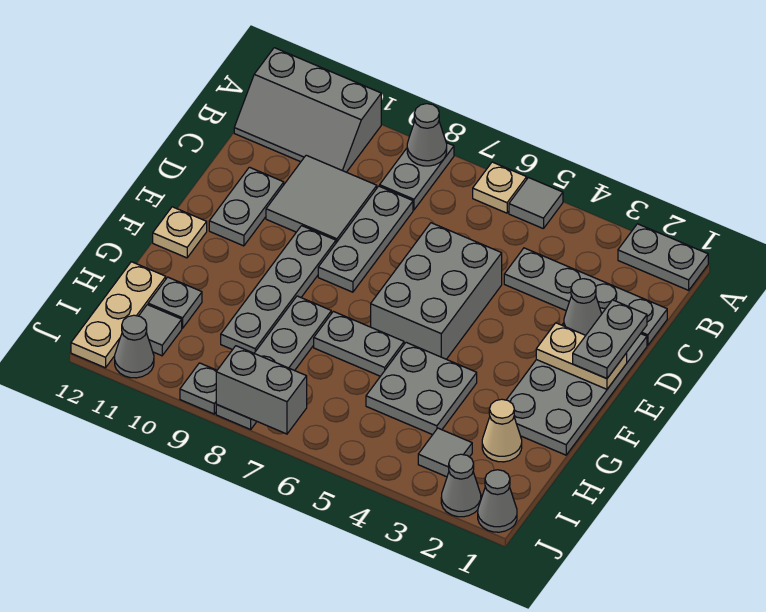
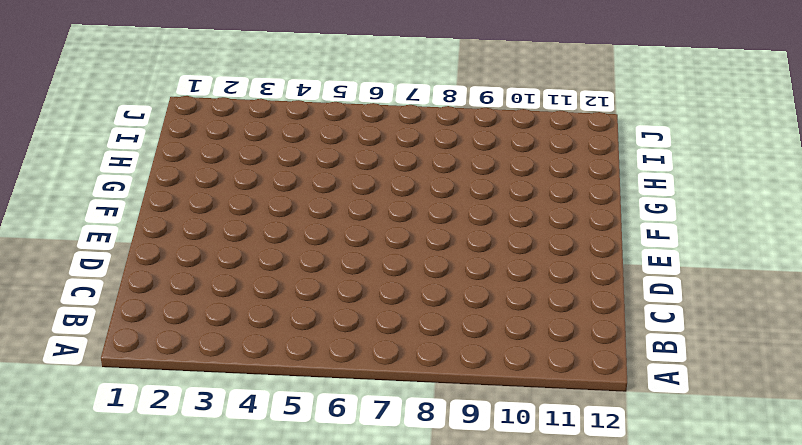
none -> grey 1x2 plate [618,224,708,290]
none -> grey 1x1 tile [509,178,563,229]
none -> tan 1x1 plate [473,162,527,213]
none -> grey 1x2 plate [380,143,454,210]

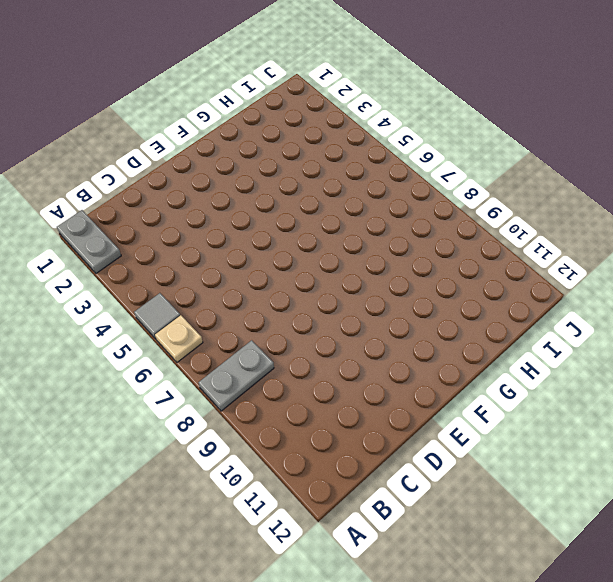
none -> grey 2x3 slope [234,48,381,172]
none -> grey 1x4 plate [504,248,667,345]
none -> grey 1x3 plate [318,186,413,292]
none -> grey 2x2 tile [266,155,377,243]

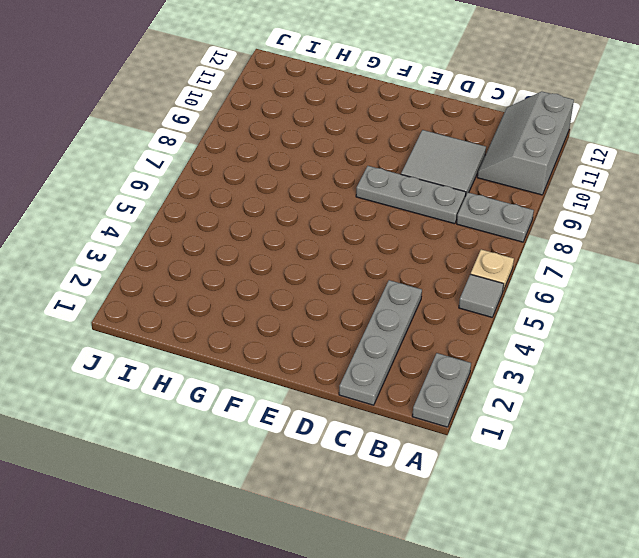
none -> grey 2x4 plate [507,323,647,455]
none -> grey 2x3 brick [371,223,502,359]
none -> grey 1x2 plate [209,167,284,246]
none -> grey 1x4 plate [221,226,336,353]

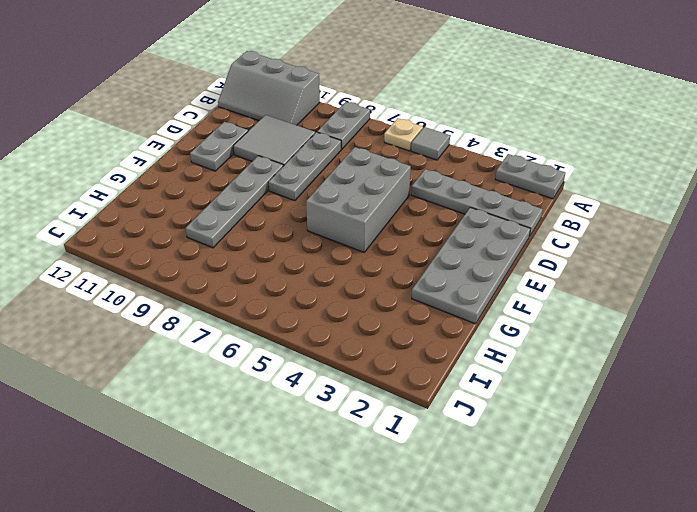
none -> tan 1x1 plate [153,207,207,258]
none -> grey 2x2 plate [366,342,477,435]
none -> grey 1x2 plate [314,311,404,376]
none -> grey 1x4 plate [216,296,331,429]

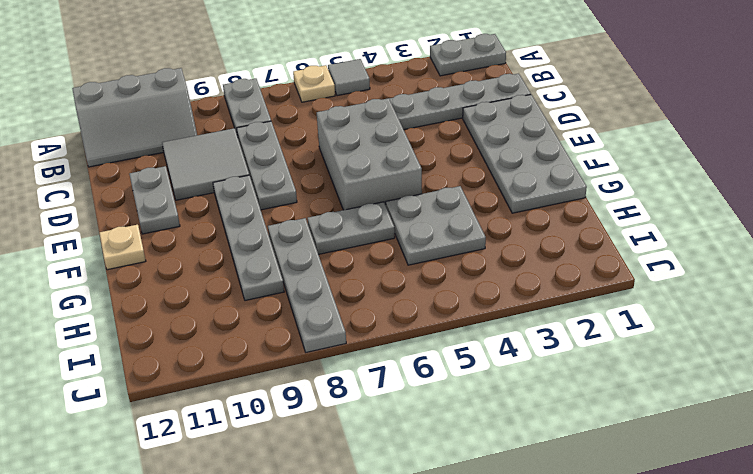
none -> tan 1x1 cone [482,399,522,462]
none -> grey 1x1 plate [148,277,202,328]
none -> tan 1x3 plate [71,262,166,368]
none -> grey 1x1 tile [418,428,472,477]

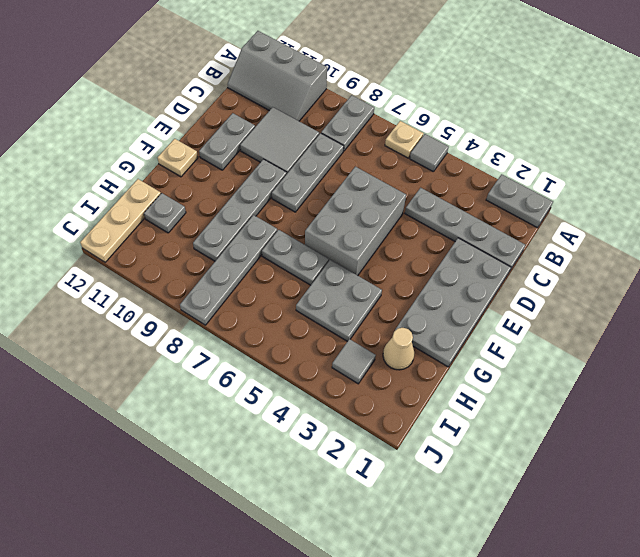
none -> grey 1x1 tile [139,305,182,356]
none -> grey 1x1 cone [478,470,517,532]
none -> grey 1x1 cone [441,454,481,517]
none -> grey 1x1 plate [180,363,217,414]

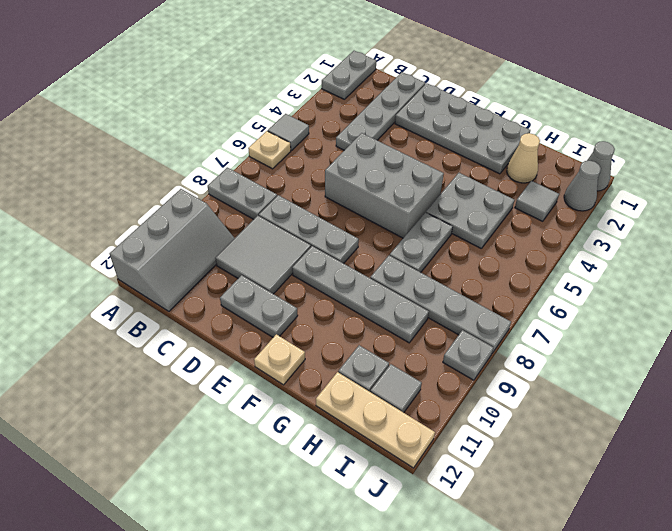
none -> grey 1x1 cone [115,315,154,378]
none -> grey 1x1 cone [407,104,447,166]
none -> grey 1x1 cone [564,279,602,335]
none -> tan 1x2 plate [536,323,627,389]

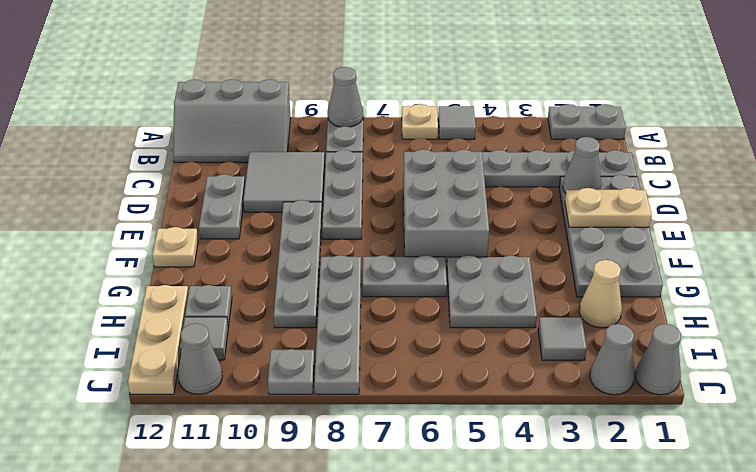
none -> grey 1x2 brick [216,346,307,434]
none -> grey 1x2 plate [573,300,647,379]

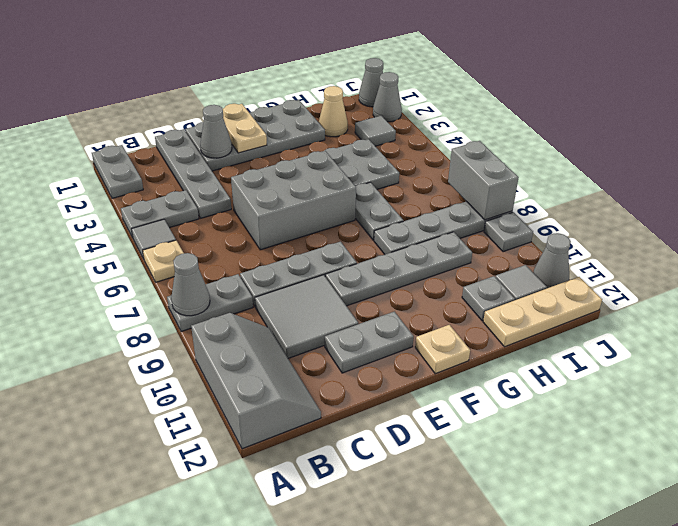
grey 1x2 plate [121,190,199,238] -> grey 1x2 plate moved to [573,300,647,379]

